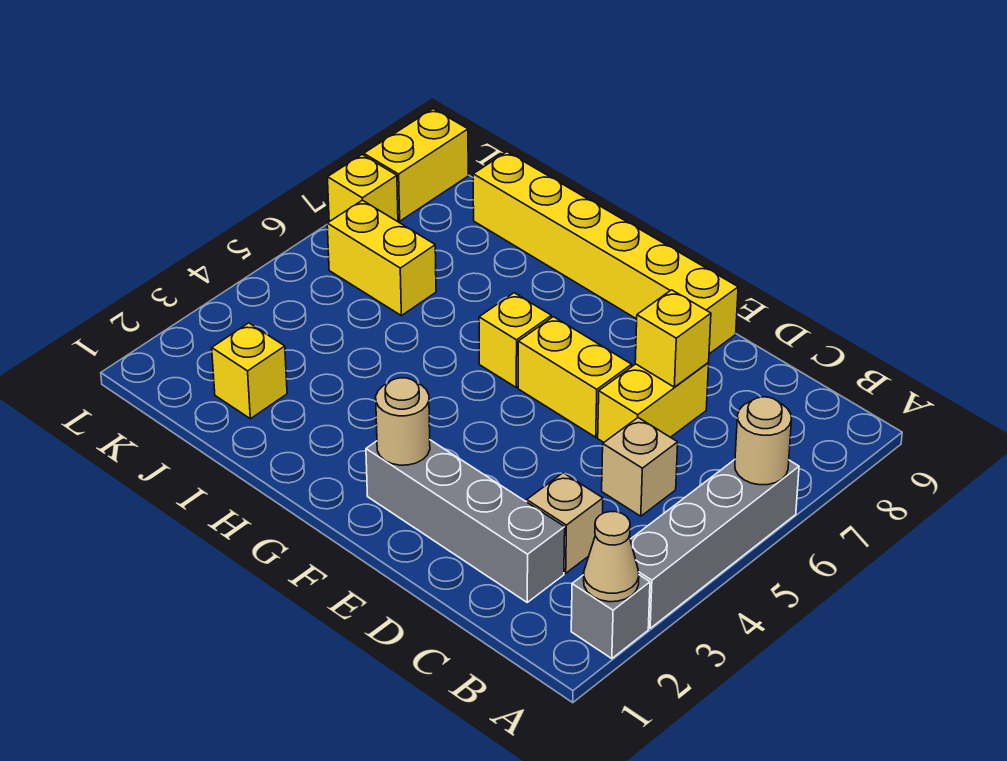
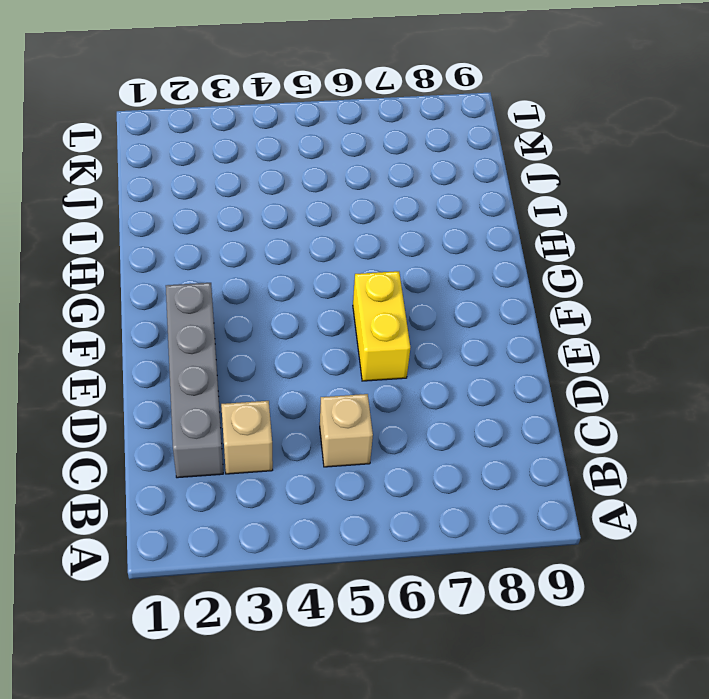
none -> grey 1x1 brick [571,575,650,659]
none -> grey 1x4 brick [630,460,799,628]
none -> yellow 1x2 brick [598,363,709,442]

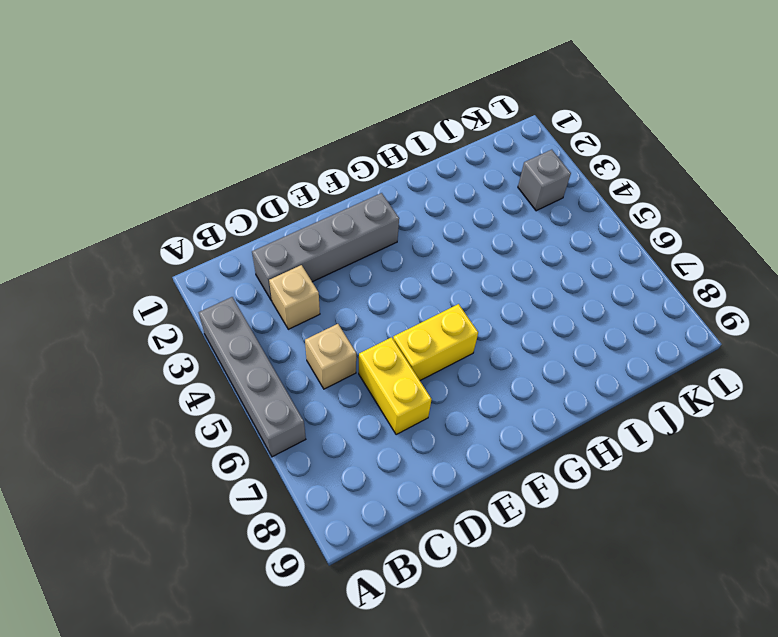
grey 1x1 brick [518,150,571,211] -> grey 1x1 brick moved to [571,575,650,659]
none -> yellow 1x6 brick [473,152,738,354]
none -> yellow 1x1 brick [479,293,551,388]
none -> yellow 1x1 brick [212,323,287,419]

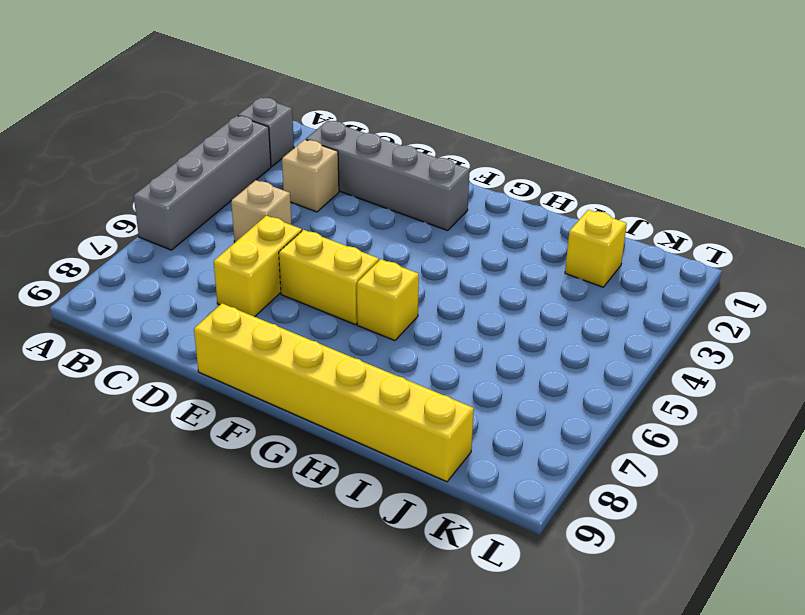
none -> yellow 1x2 brick [327,200,436,316]
none -> yellow 1x1 brick [328,155,398,222]
none -> yellow 1x2 brick [364,109,468,221]

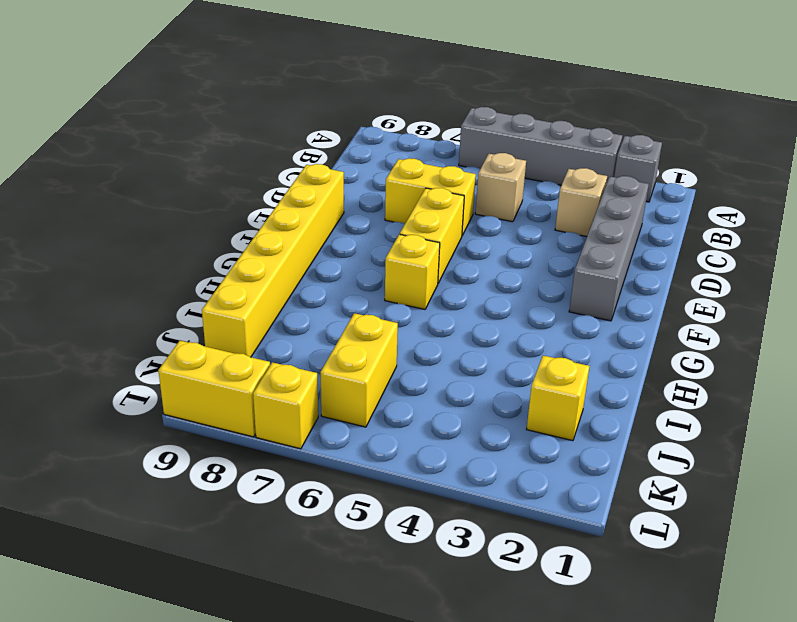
none -> tan 1x1 cone [584,512,639,602]
none -> tan 1x1 round brick [735,397,792,485]
none -> yellow 1x1 brick [635,290,711,387]

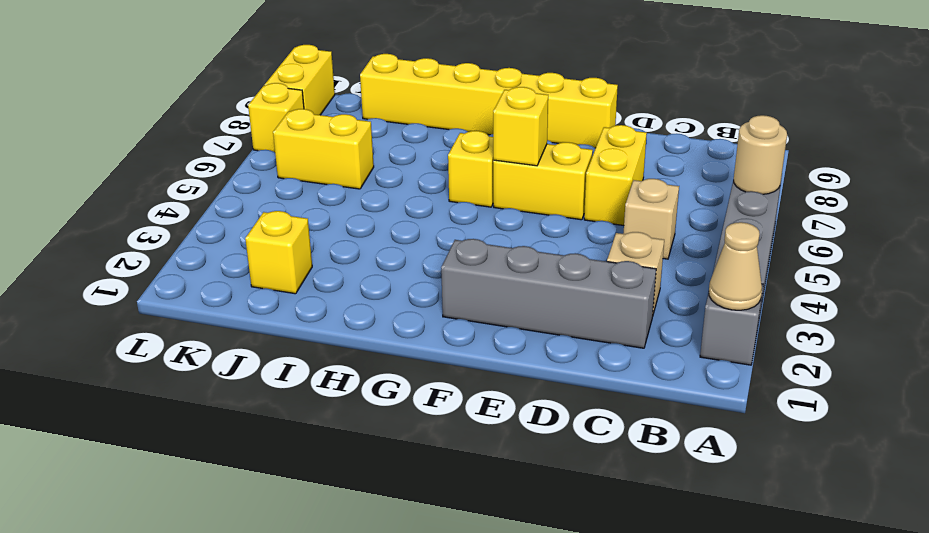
yellow 1x1 brick [493,87,548,166] -> yellow 1x1 brick moved to [635,290,711,387]
none -> tan 1x1 round brick [376,378,430,465]

